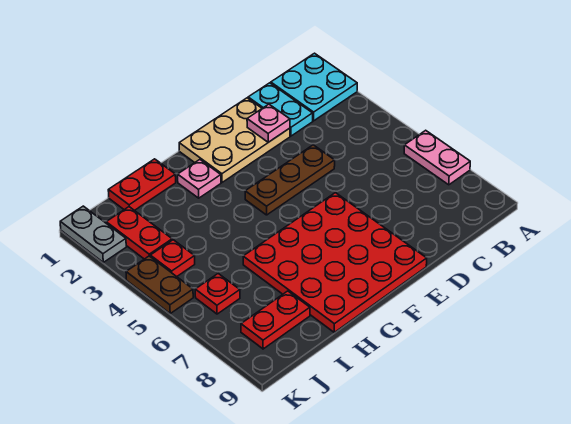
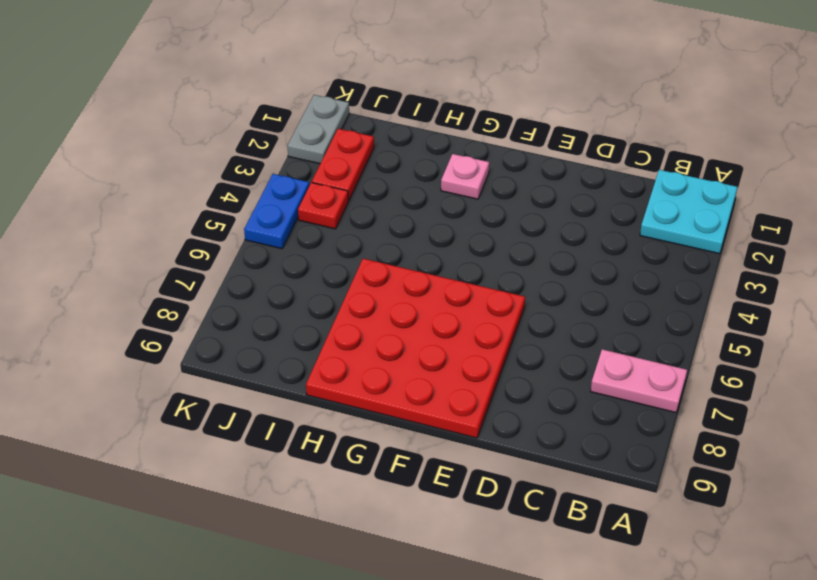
pink 1x2 plate [591,349,687,413] -> pink 1x2 plate turned to [404,130,470,185]
blue 1x2 plate [244,174,309,249] -> brown 1x2 plate [126,256,193,313]
none -> cyan 1x2 plate [248,83,313,136]
none -> tan 2x3 plate [179,98,290,182]
none -> brown 1x3 plate [245,145,335,215]

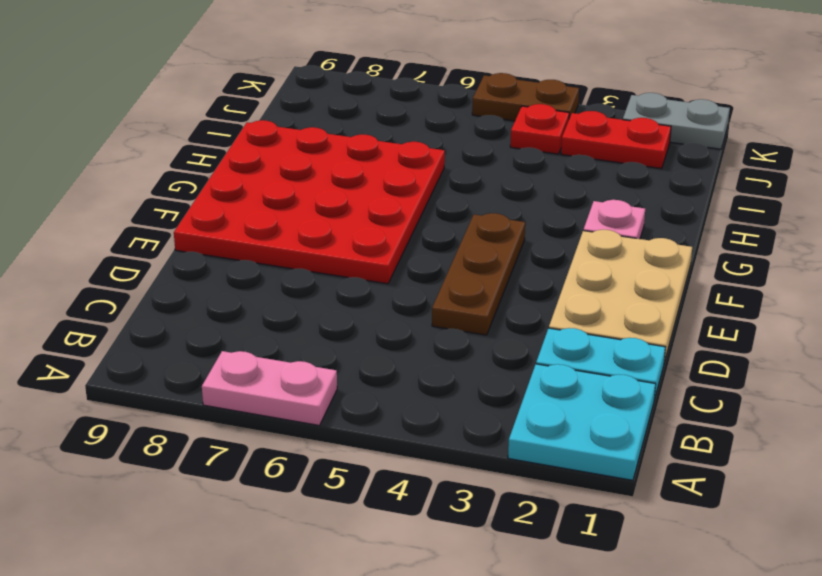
none -> red 1x2 plate [108,159,176,211]
none -> red 1x2 plate [241,291,310,349]
none -> red 1x1 plate [195,274,240,314]

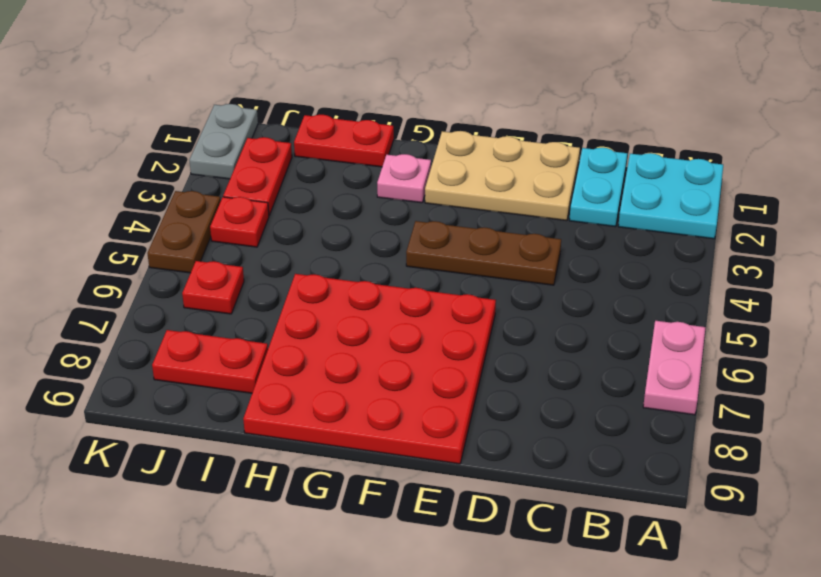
none -> pink 1x1 plate [247,104,290,142]

